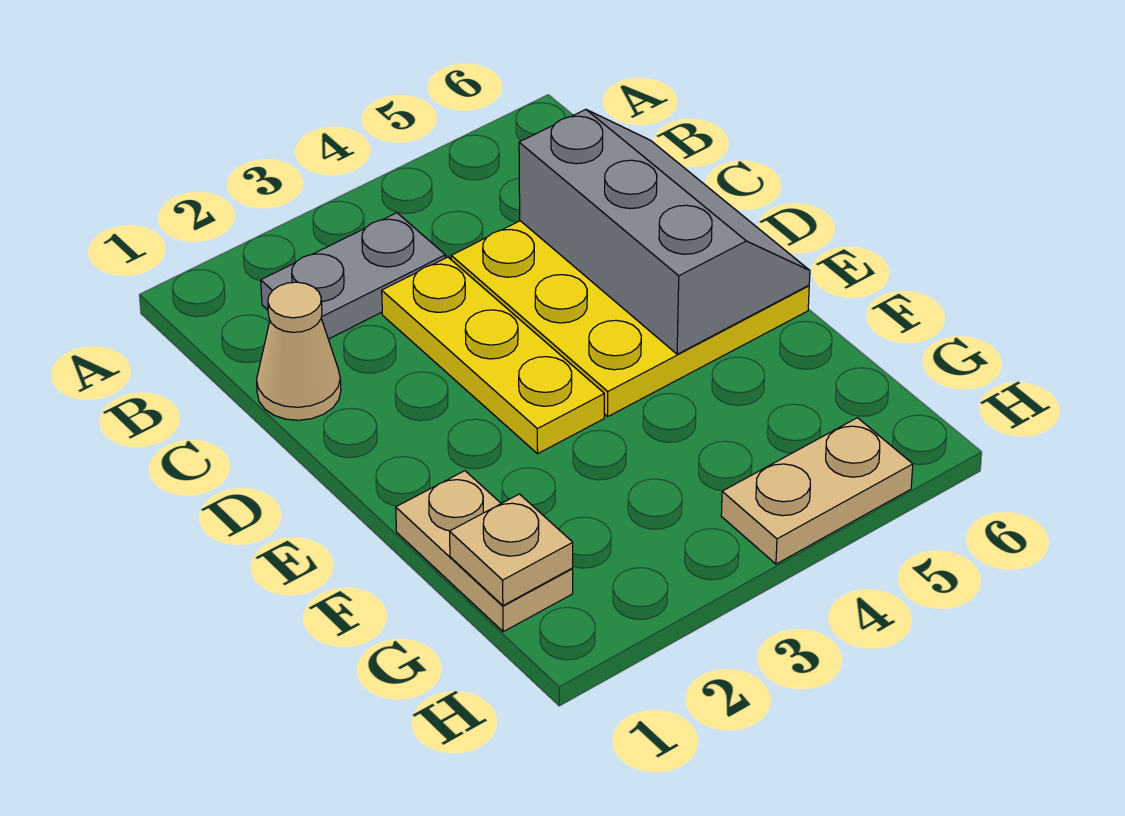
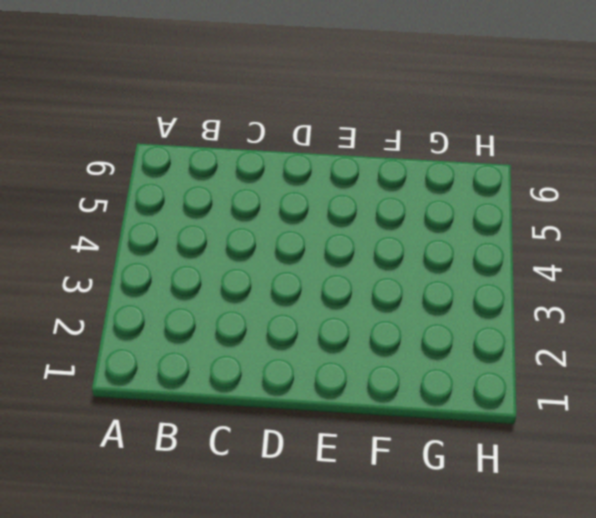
none -> grey 1x2 plate [261,213,445,339]
none -> tan 1x1 cone [257,282,341,420]

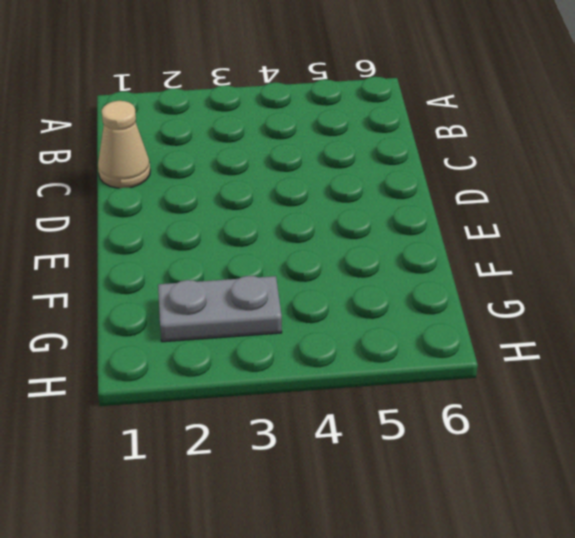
grey 1x2 plate [158,276,282,342] -> grey 1x2 plate moved to [261,213,445,339]
none -> yellow 1x3 plate [382,257,604,454]
none -> yellow 3x3 plate [451,221,809,416]

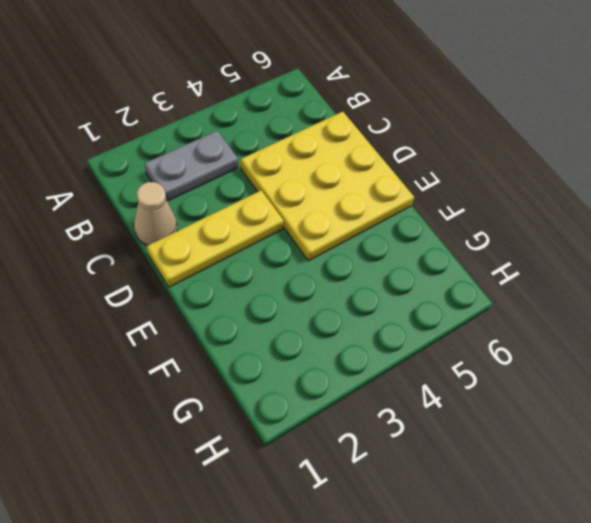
yellow 1x3 plate [147,190,284,287] -> yellow 1x3 plate turned to [382,257,604,454]
none -> tan 1x2 plate [396,471,573,632]
none -> tan 1x2 plate [721,418,913,564]

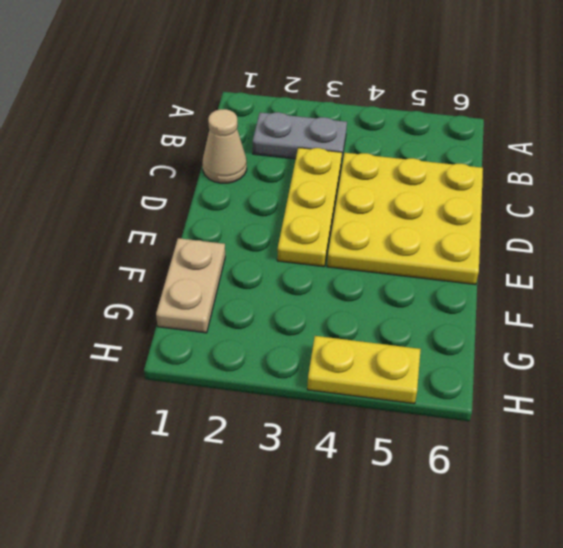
yellow 1x2 plate [307,336,421,404] -> tan 1x2 plate [721,418,913,564]
none -> grey 2x3 slope [519,109,810,354]
none -> tan 1x1 plate [450,494,573,605]

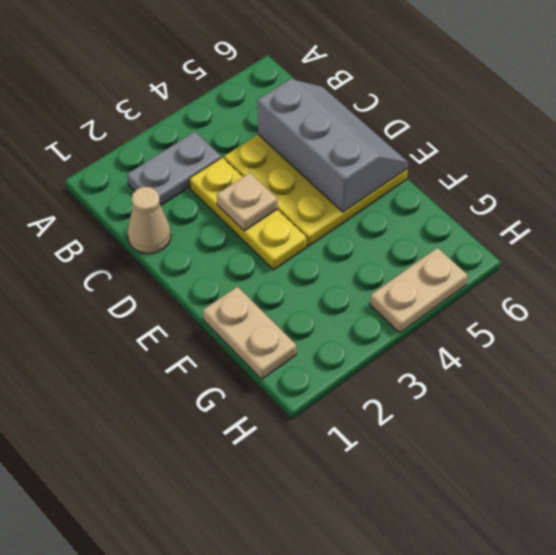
tan 1x1 plate [217,173,278,231] -> tan 1x1 plate moved to [450,494,573,605]

